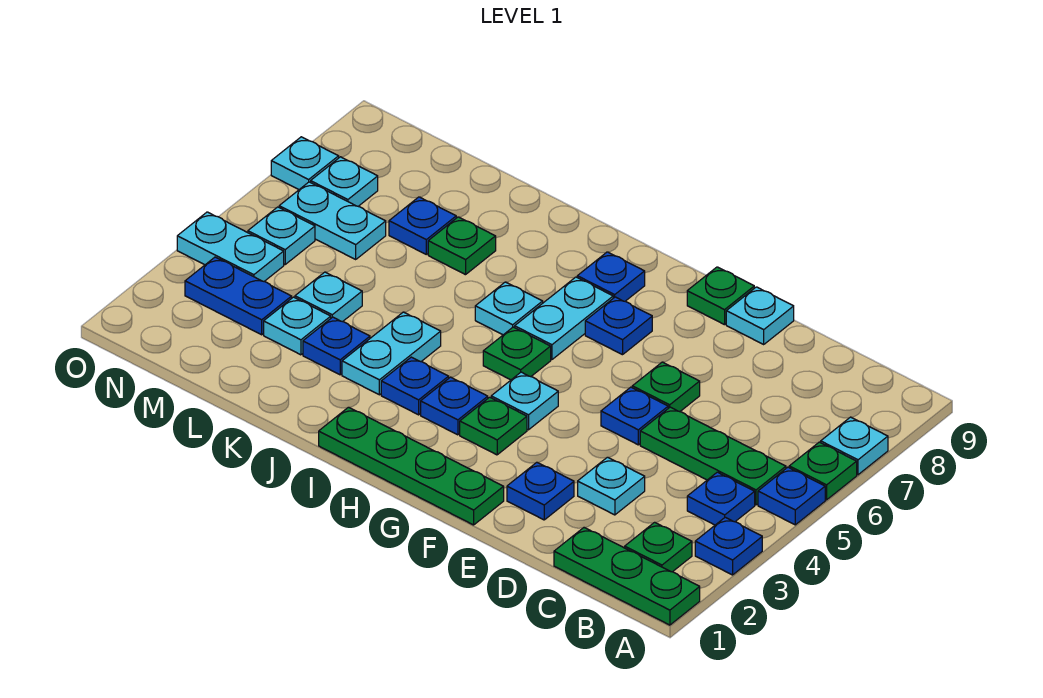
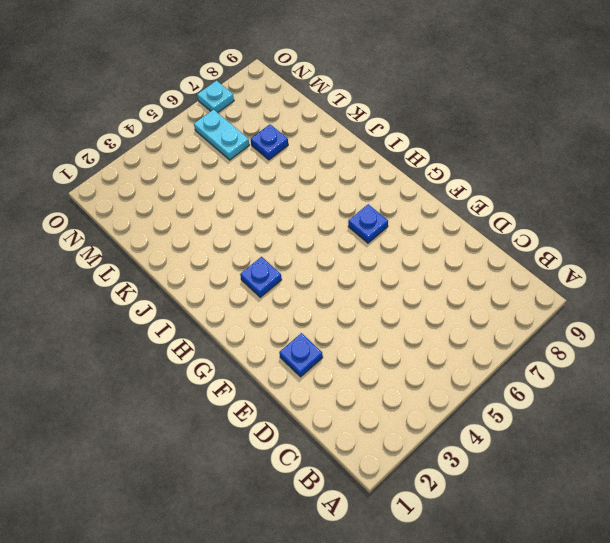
none -> green 1x3 plate [554,528,700,625]
none -> blue 1x1 plate [695,517,762,575]
none -> blue 1x1 plate [758,467,825,525]
none -> green 1x1 plate [789,442,857,500]

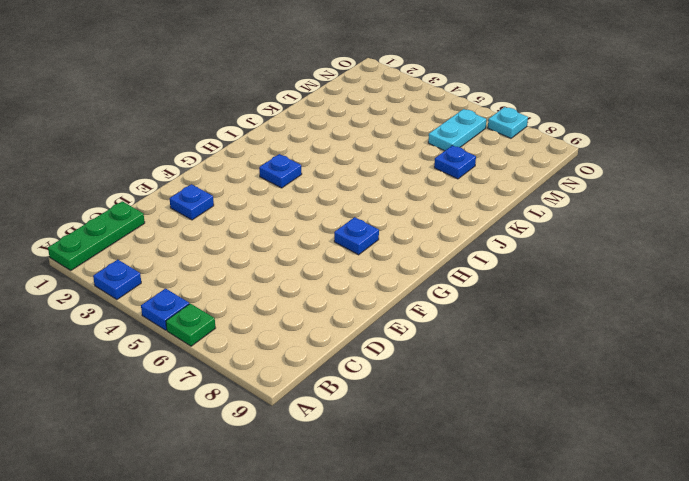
none -> cyan 1x1 plate [820,417,888,475]
none -> green 1x1 plate [625,522,692,572]
none -> blue 1x1 plate [687,472,755,525]
none -> green 1x3 plate [640,407,786,505]

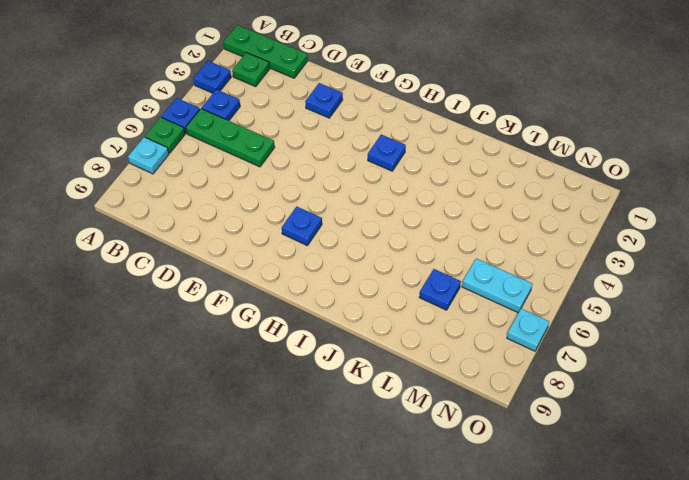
none -> cyan 1x1 plate [578,457,645,515]
none -> blue 1x1 plate [601,387,668,445]
none -> green 1x1 plate [632,362,700,412]
none -> cyan 1x1 plate [726,287,794,344]

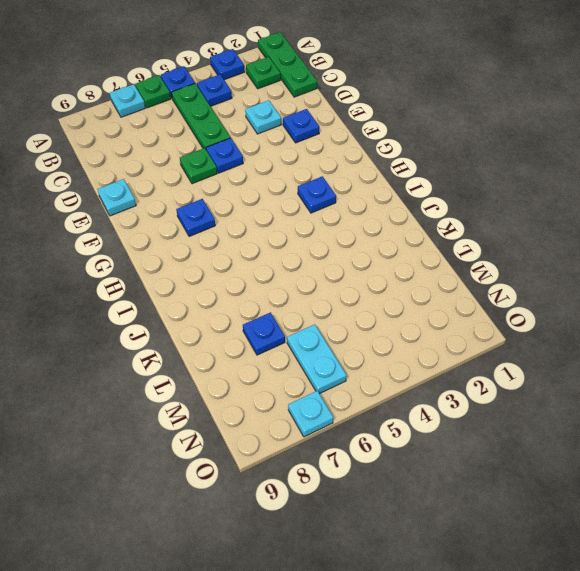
none -> green 1x4 plate [319,407,504,525]
none -> green 1x1 plate [687,267,754,325]
none -> green 1x1 plate [460,397,527,455]
none -> cyan 1x1 plate [491,372,558,430]

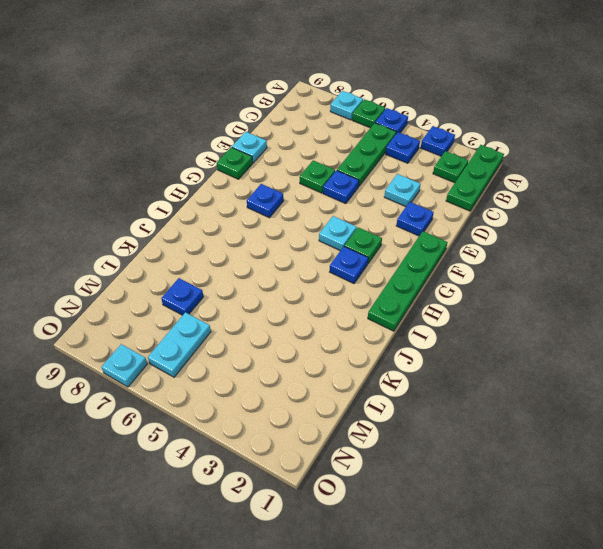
none -> green 1x1 plate [483,327,551,380]
none -> cyan 1x2 plate [515,277,613,360]
none -> blue 1x1 plate [577,252,645,301]
none -> blue 1x1 plate [381,357,449,415]

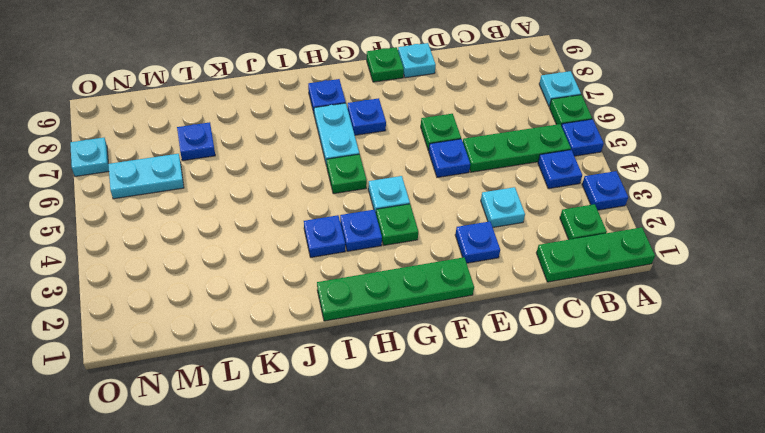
none -> cyan 1x1 plate [475,282,543,335]
none -> cyan 1x2 plate [342,312,441,395]
none -> blue 1x1 plate [303,317,370,375]
none -> green 1x1 plate [428,217,496,275]

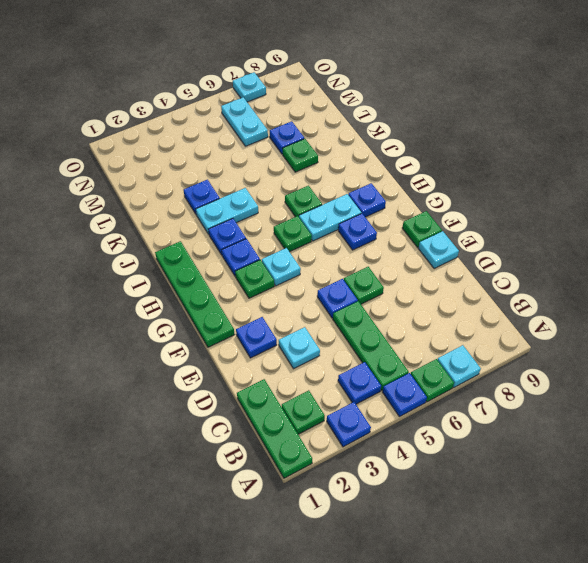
green 1x1 plate [285,186,322,217] -> cyan 1x1 plate [475,282,543,335]
none -> cyan 1x1 plate [264,297,331,355]
none -> cyan 1x1 plate [295,272,362,322]
none -> blue 1x2 plate [185,257,292,335]
none -> cyan 1x2 plate [177,212,284,281]

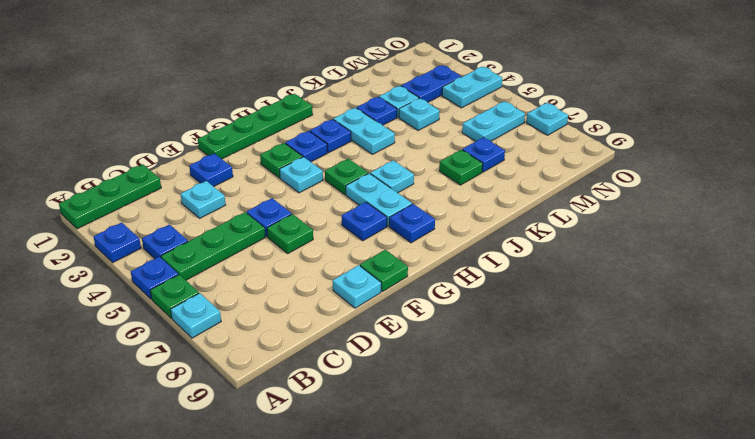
none -> green 1x1 plate [625,522,692,572]
none -> cyan 1x1 plate [248,207,315,264]
none -> cyan 1x1 plate [311,157,378,206]

